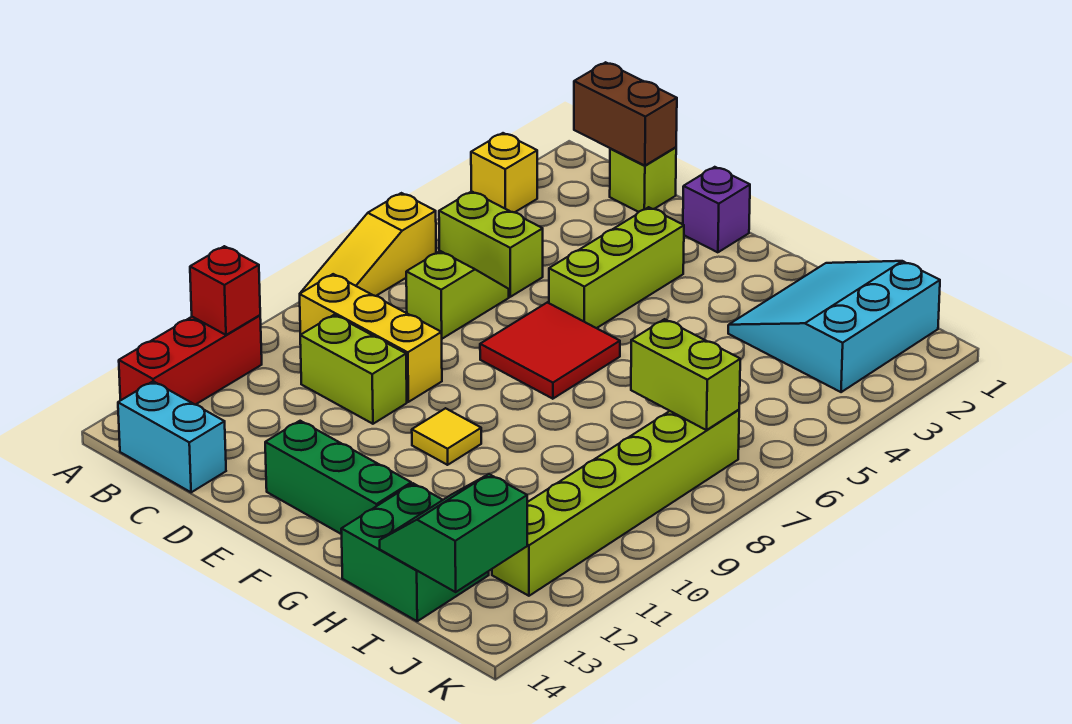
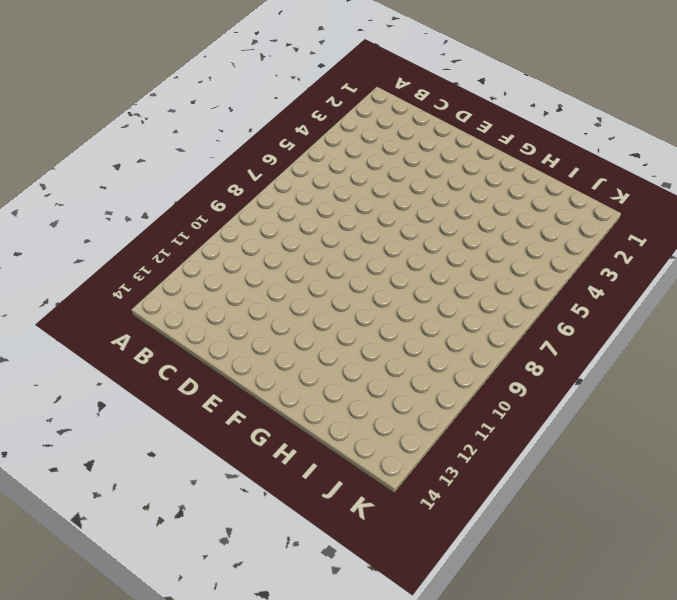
none -> yellow 1x1 brick [471,133,537,212]
none -> yellow 1x3 slope [301,193,436,296]
none -> red 1x3 brick [119,315,262,405]

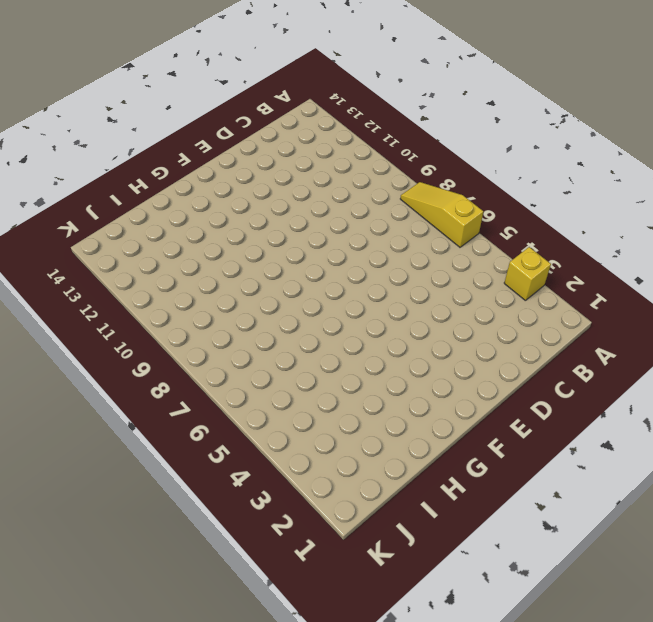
none -> red 1x3 brick [119,315,262,405]
none -> lime 1x2 brick [439,191,543,297]
none -> yellow 1x3 brick [300,274,442,402]

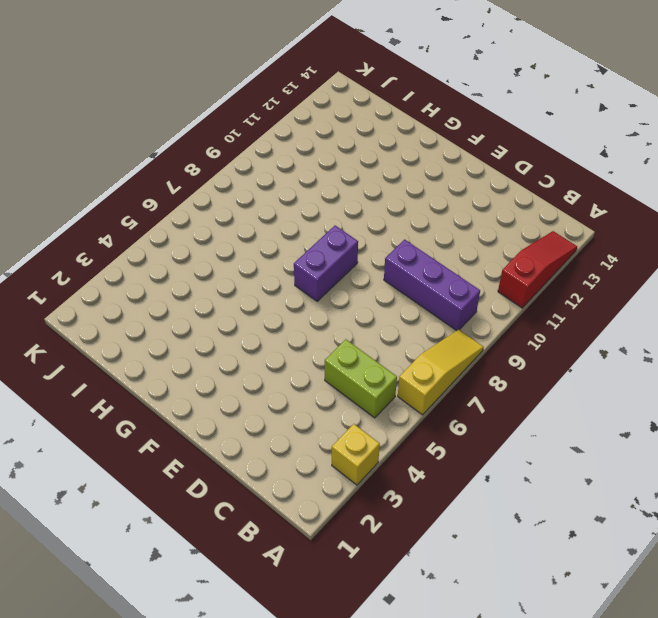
red 1x3 slope [498,231,577,308] -> red 1x3 brick [119,315,262,405]
purple 1x3 brick [384,239,480,331] -> yellow 1x3 brick [300,274,442,402]
purple 1x2 brick [294,226,358,301] -> red 2x2 tile [480,302,620,399]
none -> cyan 1x2 brick [118,381,226,492]
none -> lime 1x1 brick [610,147,676,212]
none -> lime 1x2 slope [406,251,509,339]

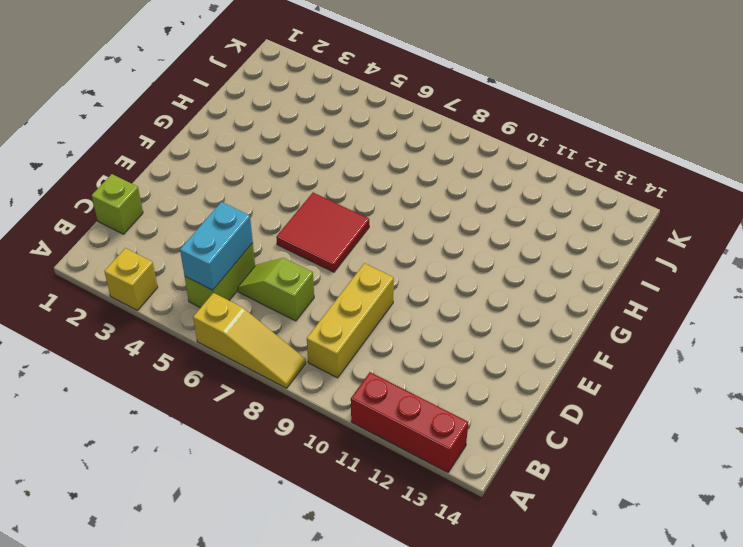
cyan 1x2 brick [180,202,253,290] -> cyan 1x2 brick moved to [118,381,226,492]
none -> lime 1x2 brick [300,315,407,424]
none -> purple 1x1 brick [683,167,750,252]
none -> lime 1x3 brick [549,207,684,328]

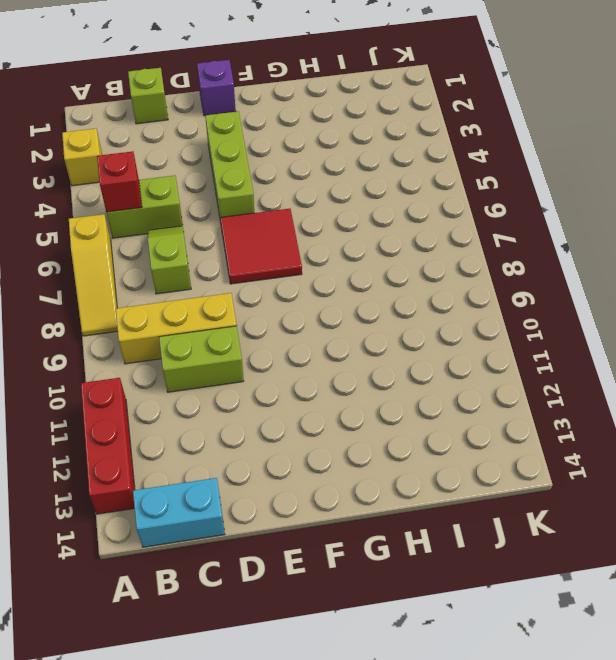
red 1x1 brick [97,151,142,212] -> red 1x1 brick moved to [190,246,260,335]
none -> green 1x3 brick [265,421,411,534]
none -> yellow 1x1 tile [412,408,481,465]
none -> cyan 3x3 slope [728,261,940,392]

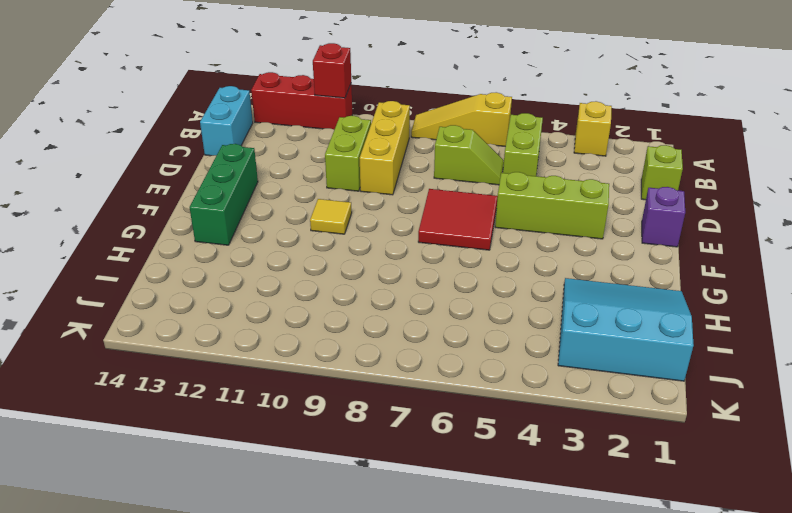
none -> green 2x2 brick [341,483,489,621]
none -> lime 1x6 brick [492,410,739,596]
none -> brown 1x2 brick [574,62,677,166]

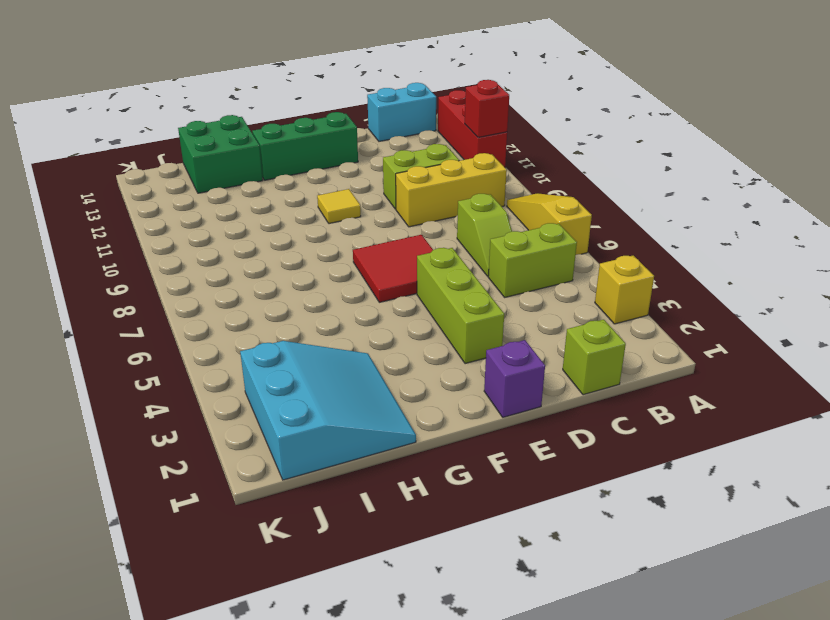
none -> lime 1x6 brick [492,410,739,596]
none -> brown 1x2 brick [574,62,677,166]
none -> lime 1x2 brick [631,319,740,430]

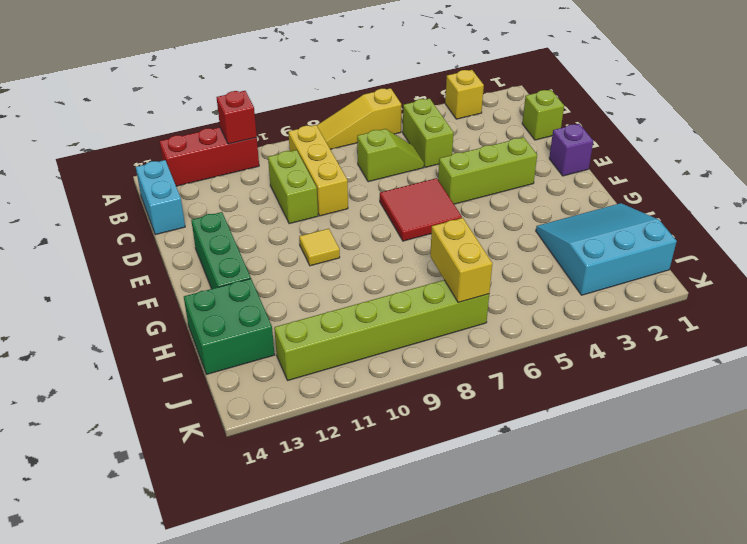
yellow 1x2 brick [430,218,492,303] -> lime 1x2 brick [631,319,740,430]
none -> brown 1x2 brick [574,62,677,166]
none -> green 2x2 slope [380,474,527,592]

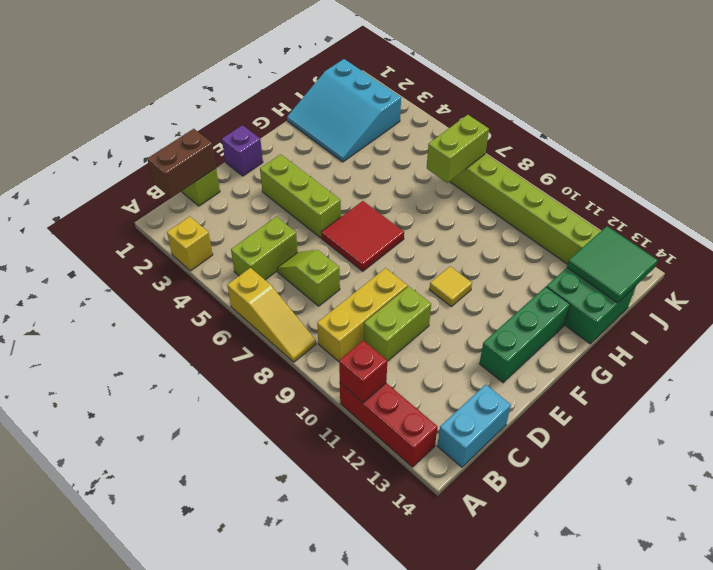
green 2x2 tile [567,226,658,303] -> green 2x2 slope [380,474,527,592]

